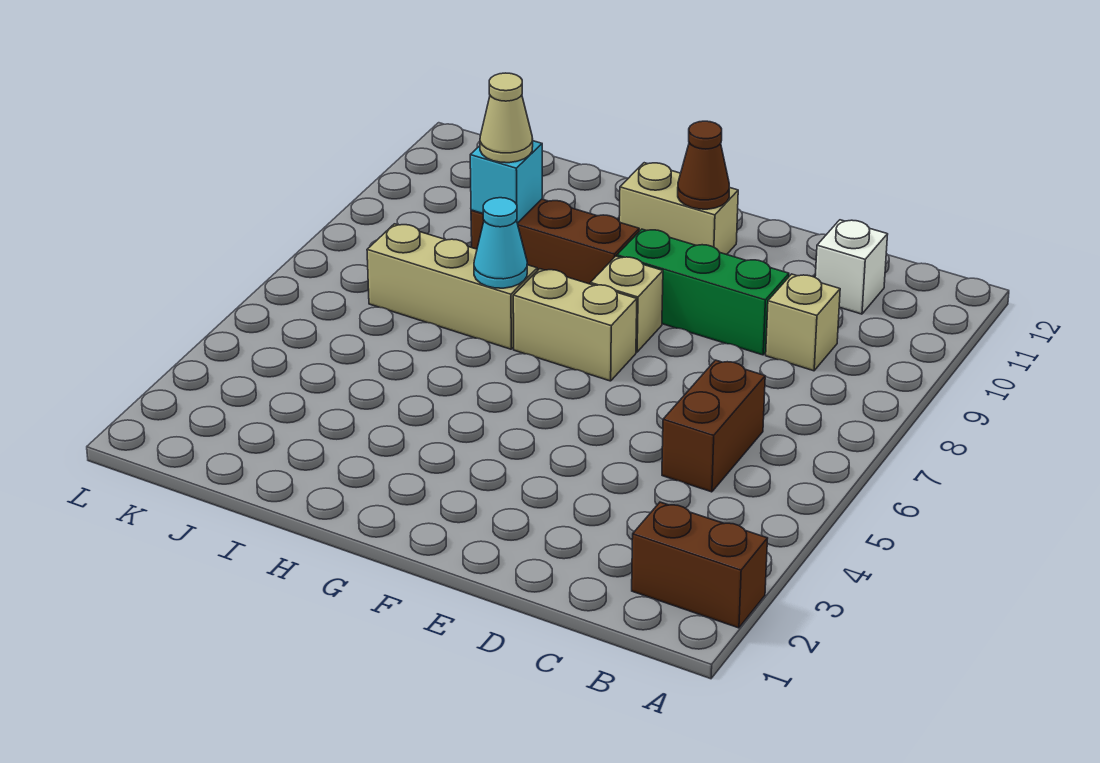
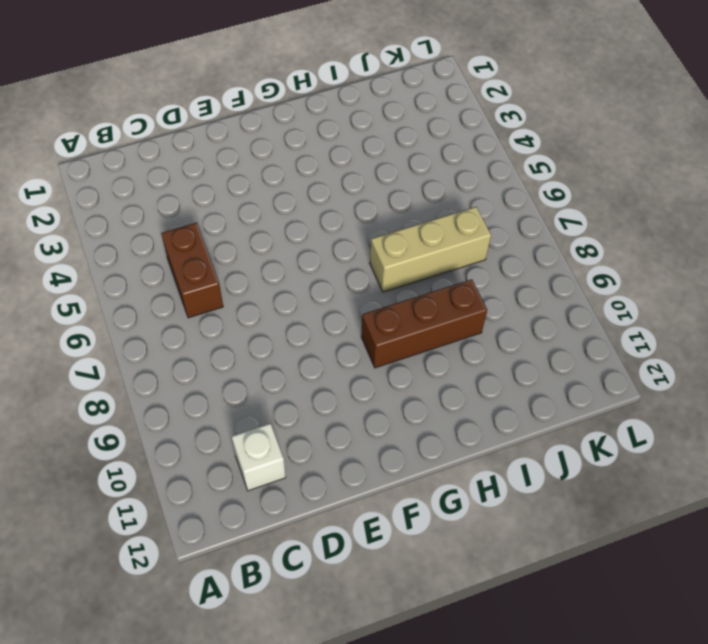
none -> brown 1x2 brick [632,502,768,628]
none -> tan 1x1 brick [766,274,840,371]
none -> green 1x3 brick [617,229,789,355]

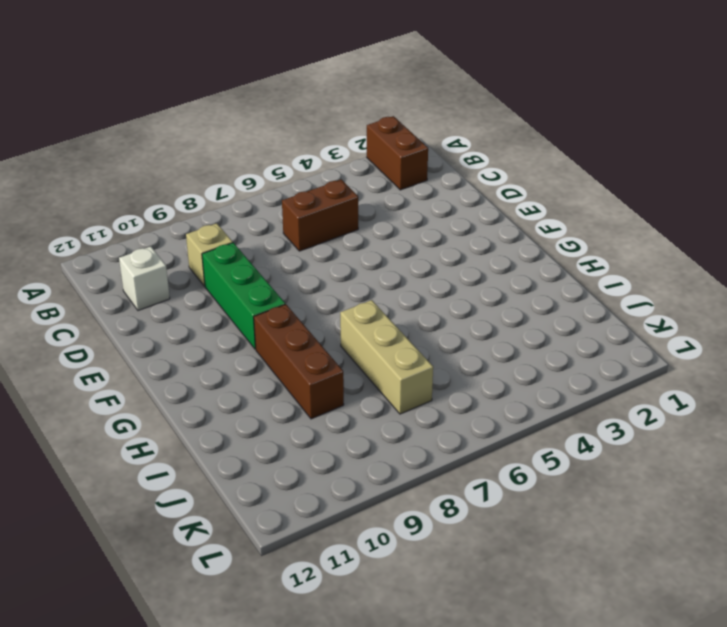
none -> tan 1x2 brick [513,269,637,381]
none -> tan 1x1 brick [590,256,663,352]
none -> tan 1x2 brick [619,163,738,255]

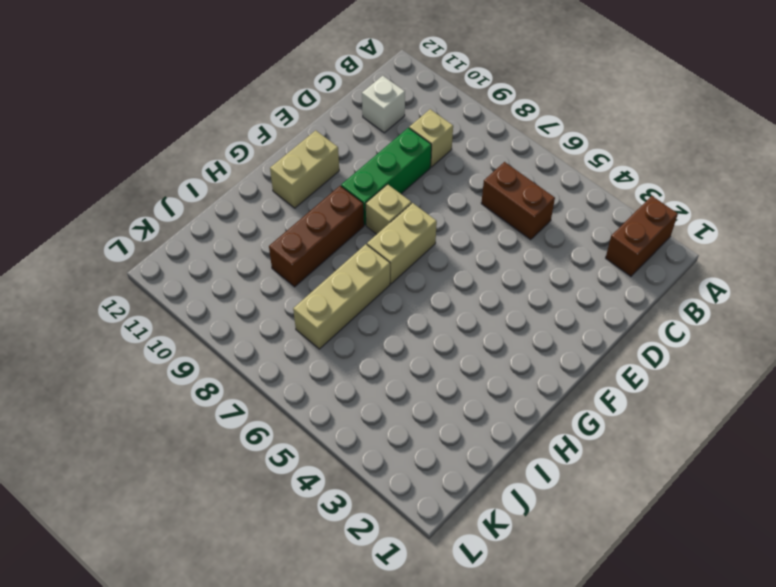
none -> brown 1x1 cone [678,121,729,209]
none -> cyan 1x1 cone [474,198,527,288]
none -> cyan 1x1 brick [470,141,542,223]

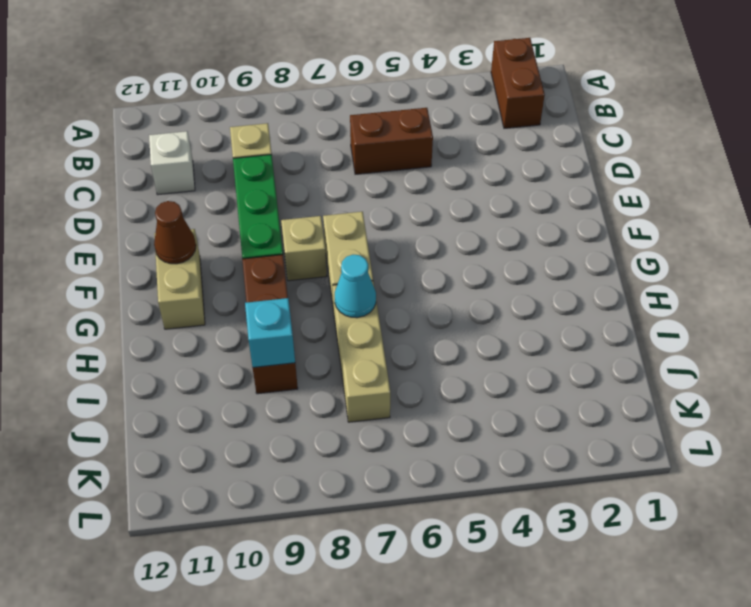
none -> tan 1x1 cone [480,73,533,163]

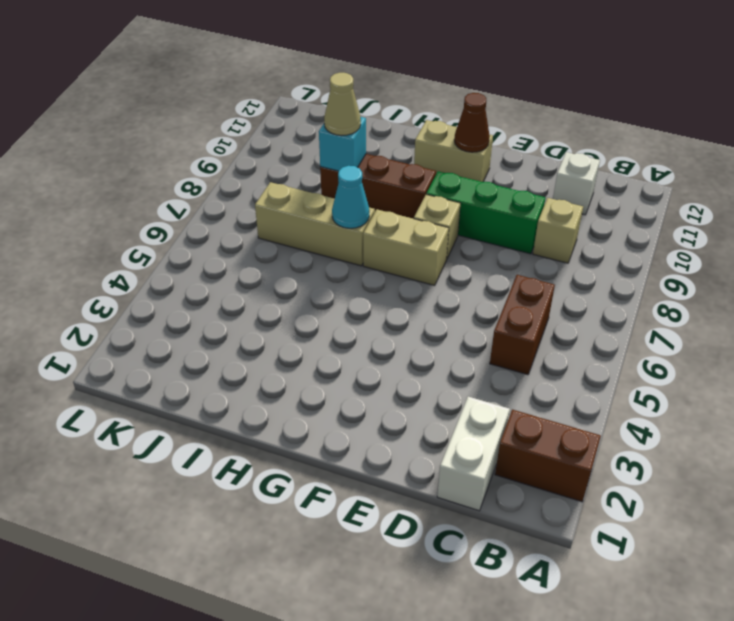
white 1x2 brick [437,397,510,511] -> none

